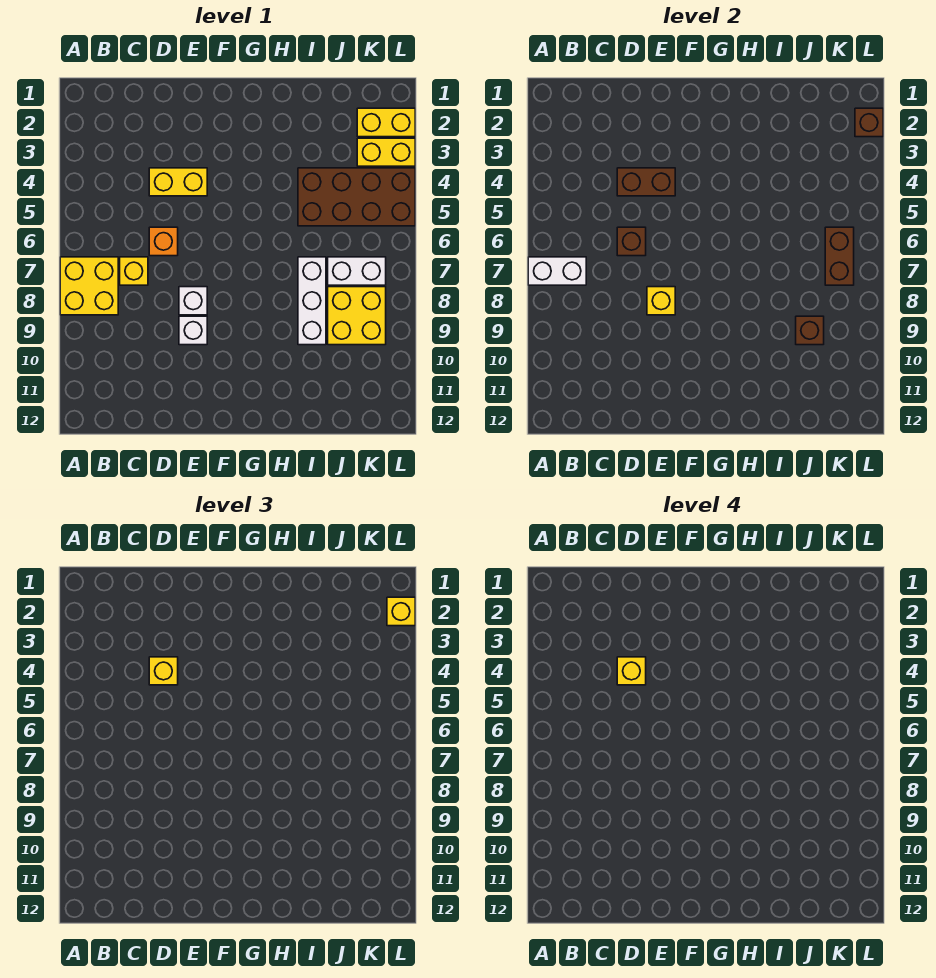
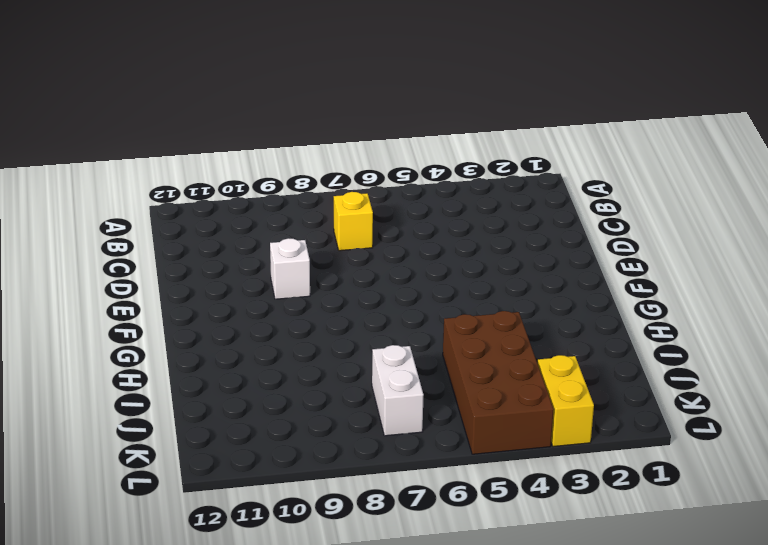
none -> yellow 2x2 brick [60,257,118,315]
none -> yellow 1x2 brick [149,168,207,196]
none -> orange 1x1 brick [149,227,178,256]

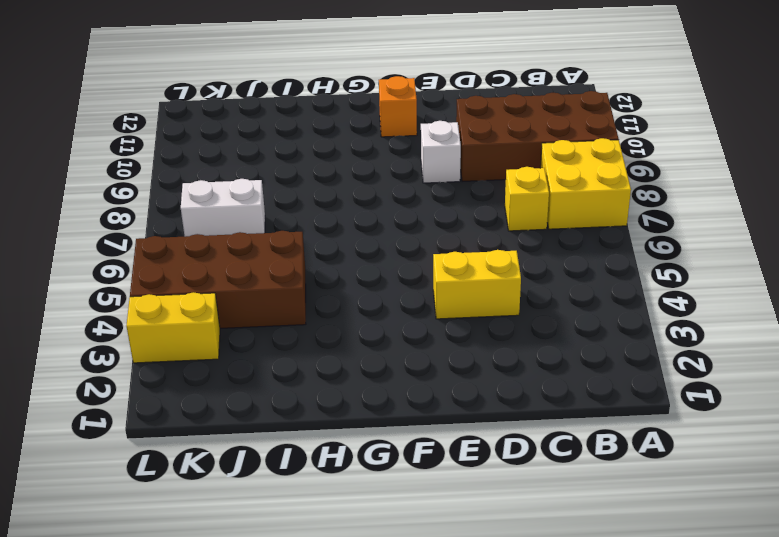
brown 2x4 brick [456,91,619,182] -> none
orange 1x1 brick [379,76,417,137] -> orange 1x1 brick moved to [149,227,178,256]
none -> white 1x1 brick [179,287,207,315]
none -> white 1x3 brick [298,257,326,345]
none -> yellow 2x2 brick [328,287,386,345]

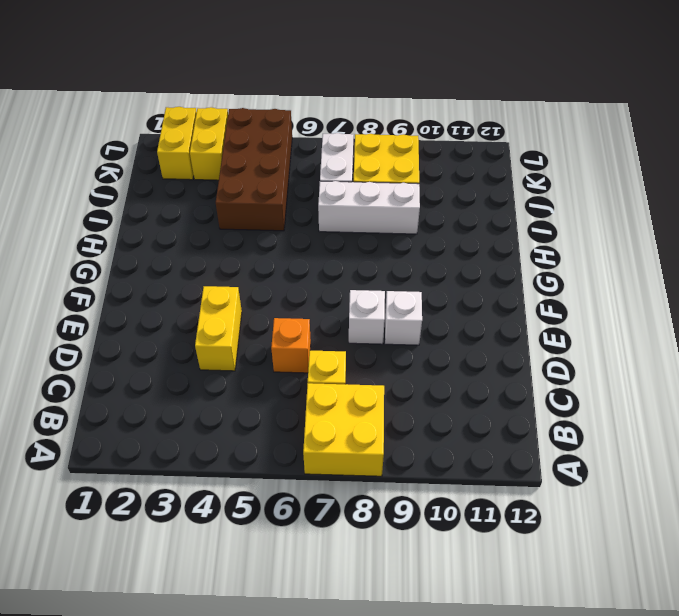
none -> white 1x2 brick [528,257,586,285]
none -> brown 1x2 brick [617,168,675,196]
none -> brown 1x1 brick [617,227,646,256]

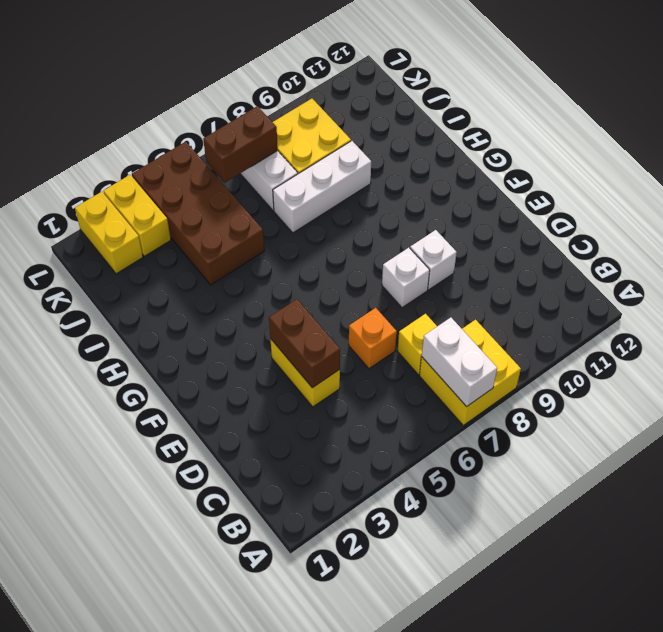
none -> brown 1x1 brick [617,227,646,256]
none -> yellow 1x1 brick [647,287,675,315]
none -> brown 1x1 brick [796,316,824,345]

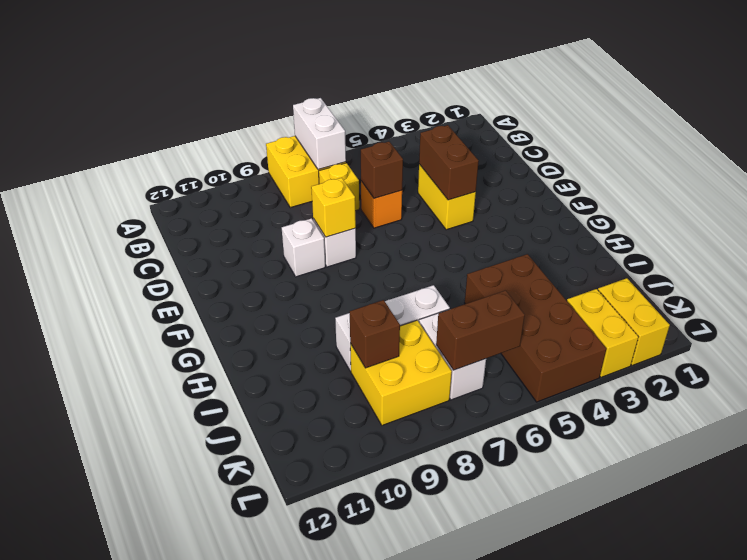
none -> brown 1x1 brick [855,108,883,137]
none -> yellow 1x1 brick [149,657,178,685]
none -> yellow 1x1 brick [387,597,415,626]

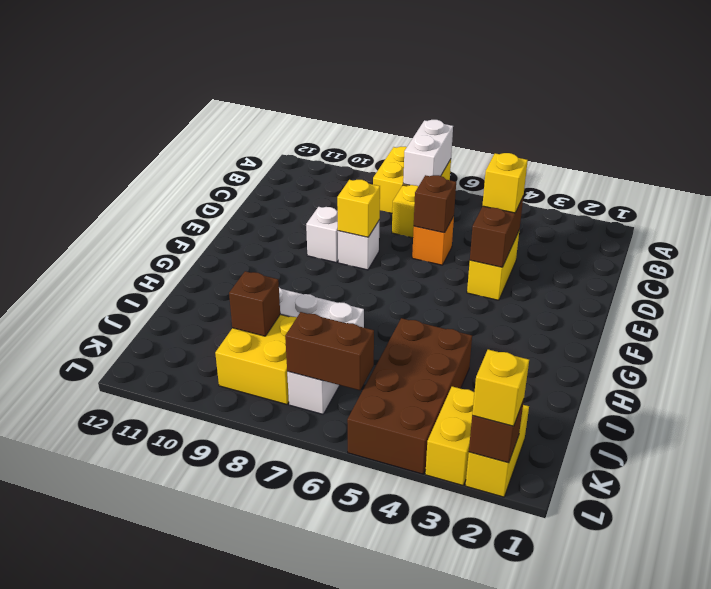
none -> yellow 1x1 brick [617,657,646,685]

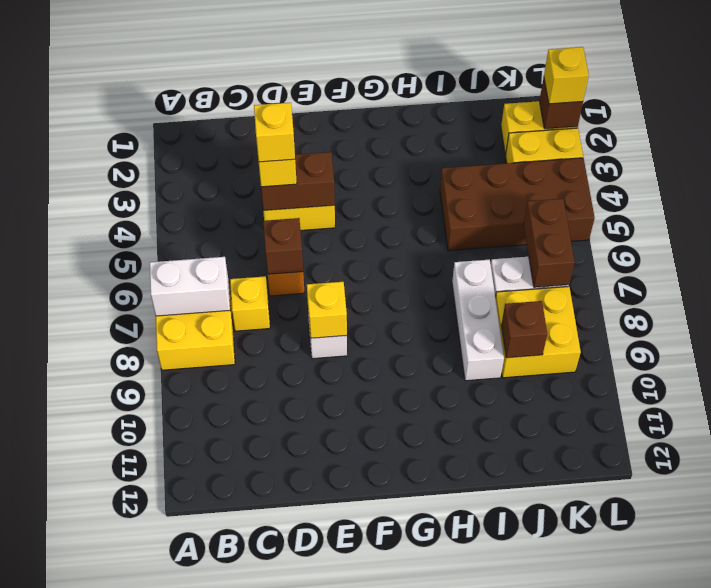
none -> white 1x1 brick [179,316,207,345]

